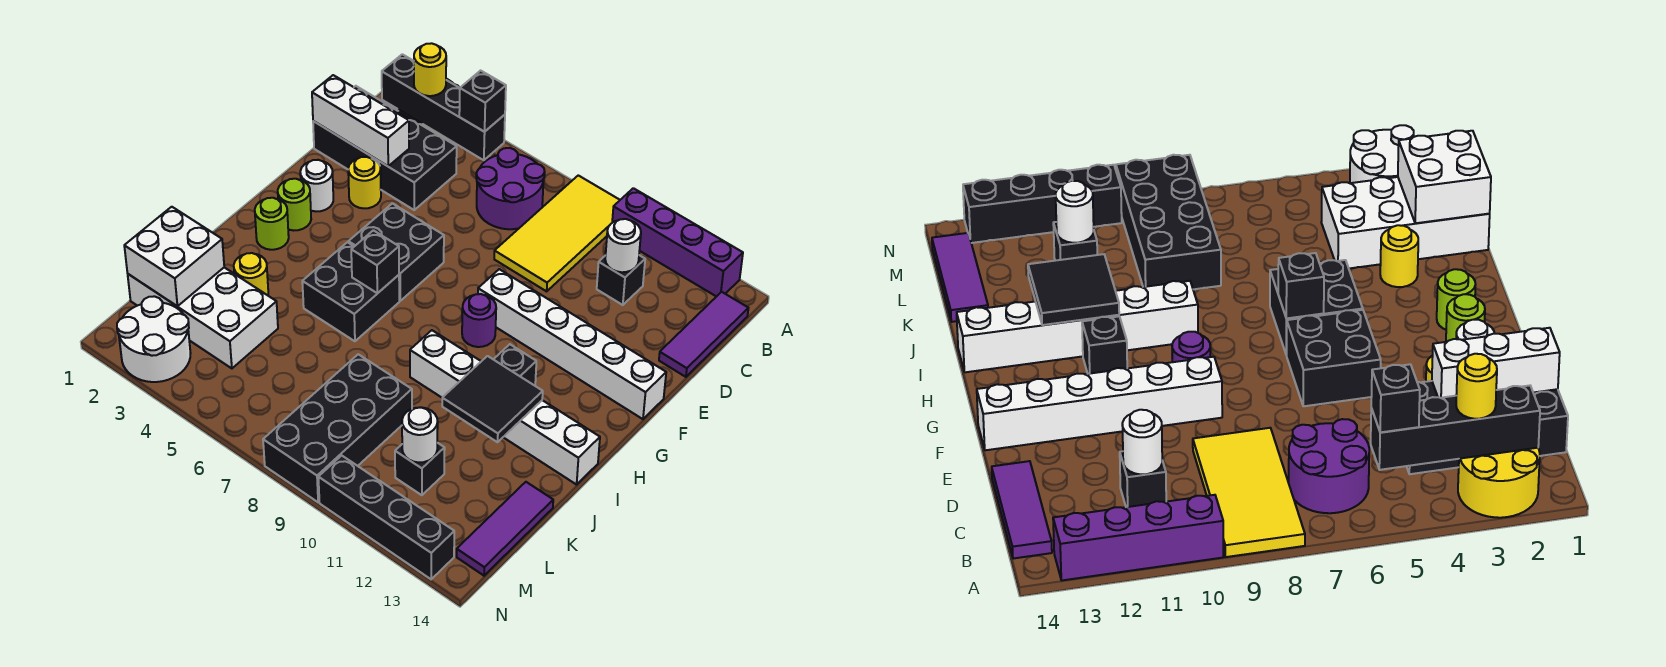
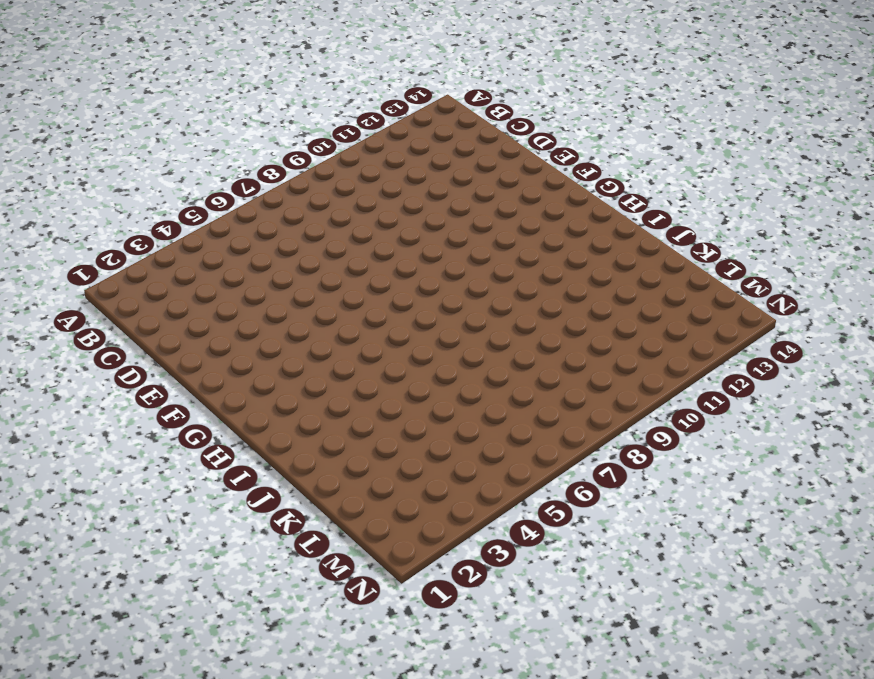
none -> yellow 2x2 round brick [1458,448,1540,518]
none -> yellow 2x4 tile [494,175,620,291]
none -> purple 1x4 brick [612,188,743,297]
none -> purple 2x2 round brick [476,148,545,229]

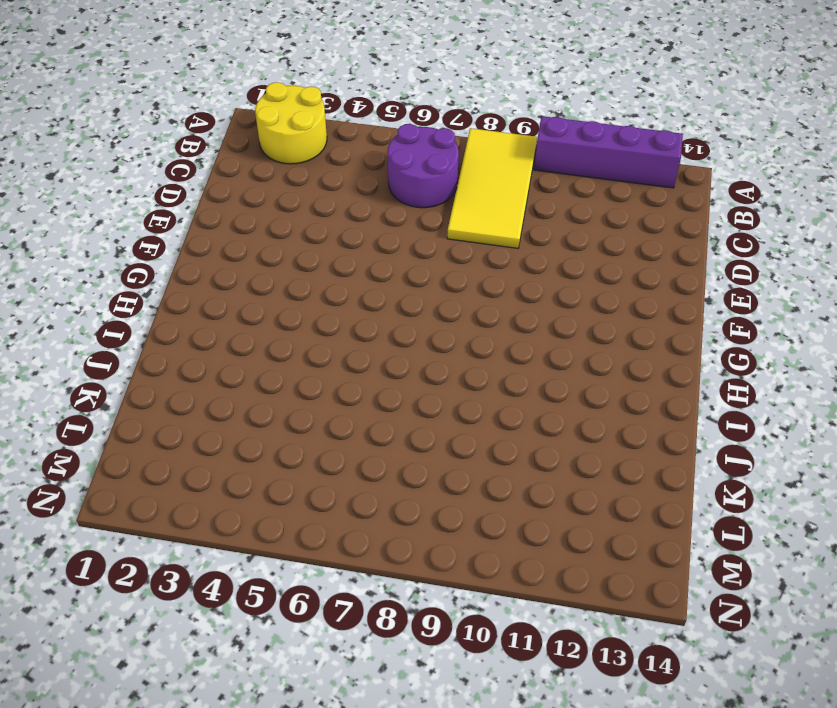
none -> purple 1x3 tile [659,292,748,377]
none -> black 2x4 brick [313,86,457,210]
none -> black 1x1 brick [597,255,645,305]
none -> yellow 1x1 round brick [348,157,381,208]

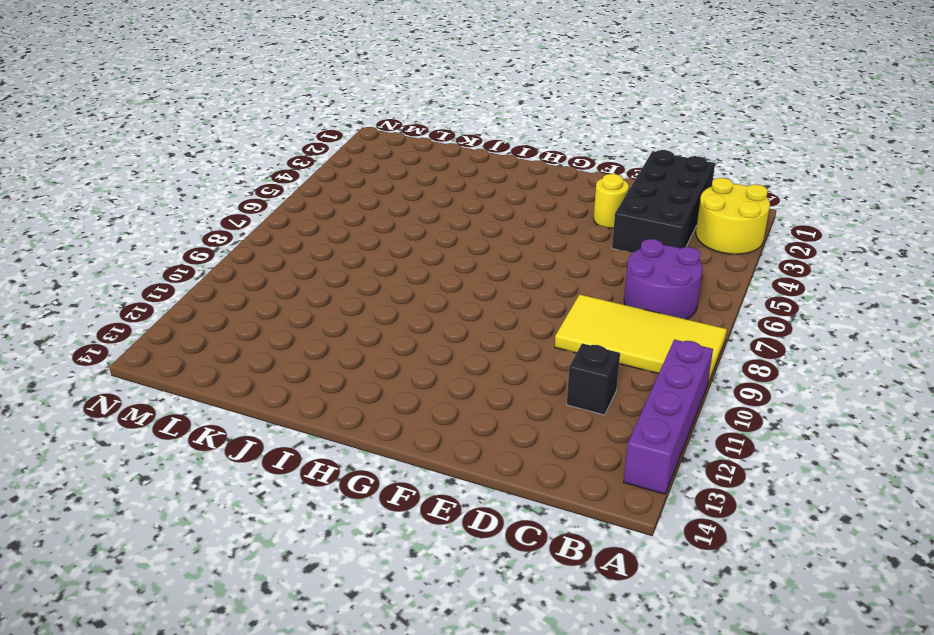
none -> purple 1x3 tile [659,292,748,377]
none -> white 1x1 round brick [300,160,333,211]
none -> black 2x2 brick [348,203,444,301]
none -> white 1x6 brick [478,269,666,419]

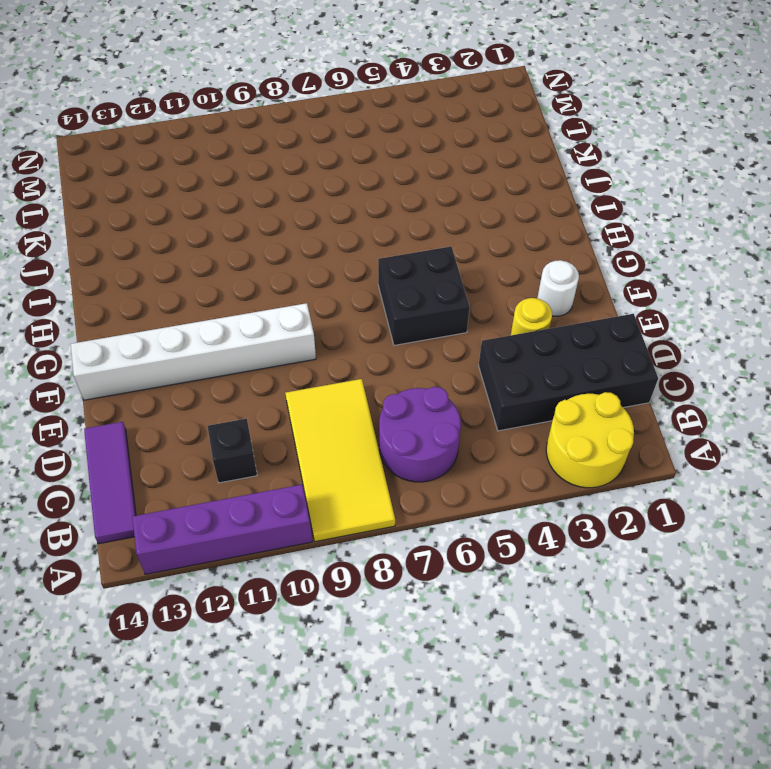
none -> lime 1x1 round brick [278,179,311,231]
none -> purple 1x1 round brick [462,294,496,347]
none -> lime 1x1 round brick [255,198,289,250]
none -> black 2x2 brick [302,242,399,341]

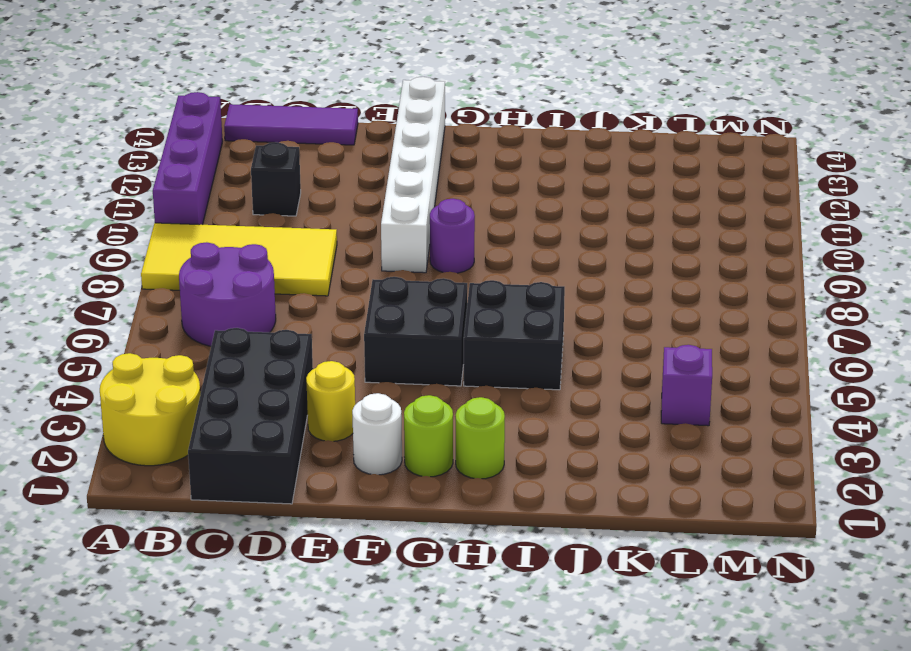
purple 1x1 brick [661,345,712,426] -> white 2x4 brick [128,267,278,368]
none -> black 1x1 brick [493,344,536,386]
none -> white 1x6 brick [410,330,600,485]
none -> yellow 1x1 round brick [234,253,268,295]
none -> black 2x4 brick [263,354,412,502]

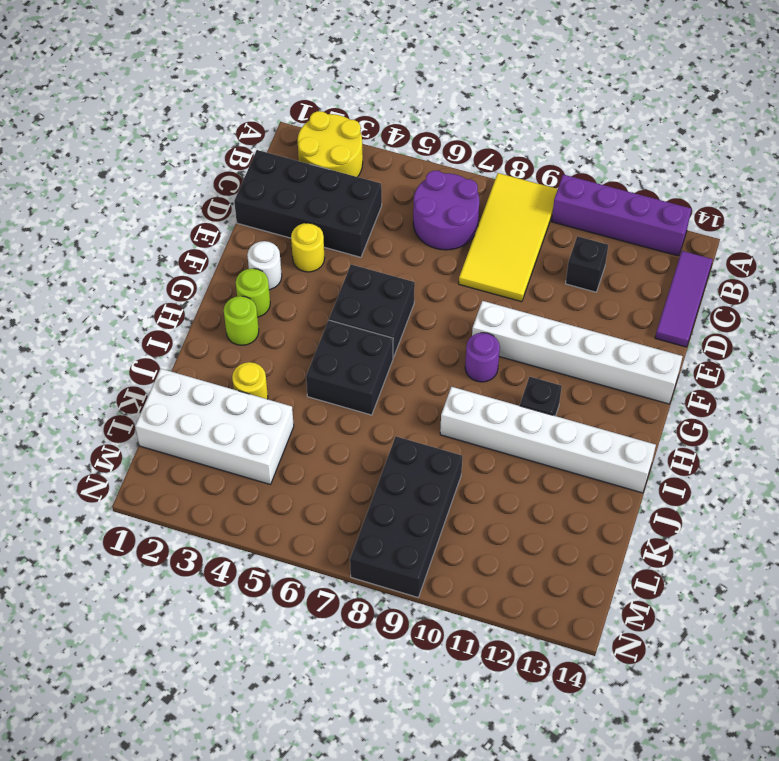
none -> purple 1x3 tile [457,482,553,576]
none -> black 1x1 brick [395,443,445,495]
none -> white 2x2 round brick [117,296,191,382]
none -> black 1x4 brick [318,455,454,579]

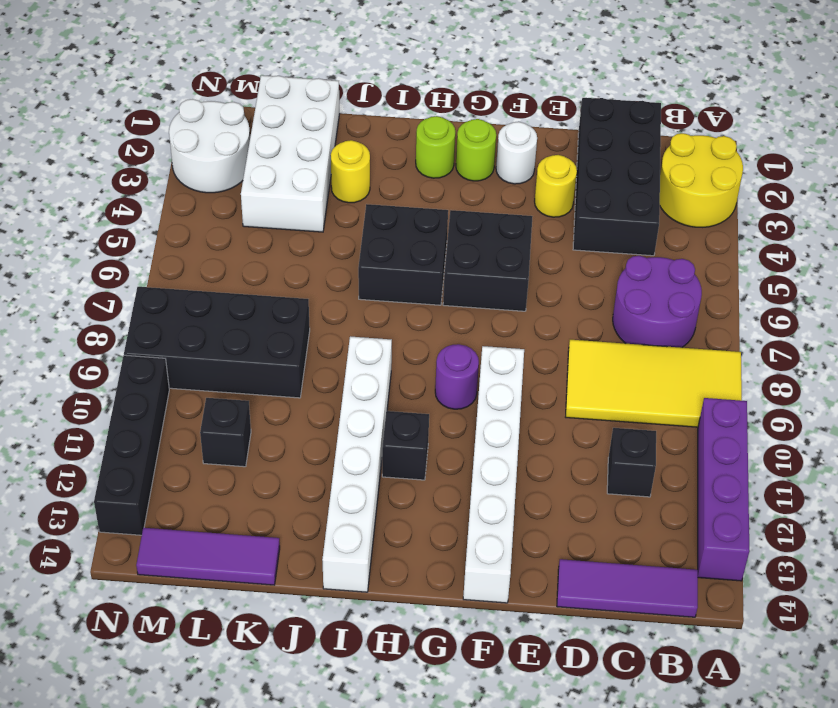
none -> black 1x4 brick [382,54,505,160]
none -> white 1x1 round brick [605,219,641,272]
none -> white 1x3 brick [312,75,409,166]
none -> black 1x1 brick [351,230,399,293]

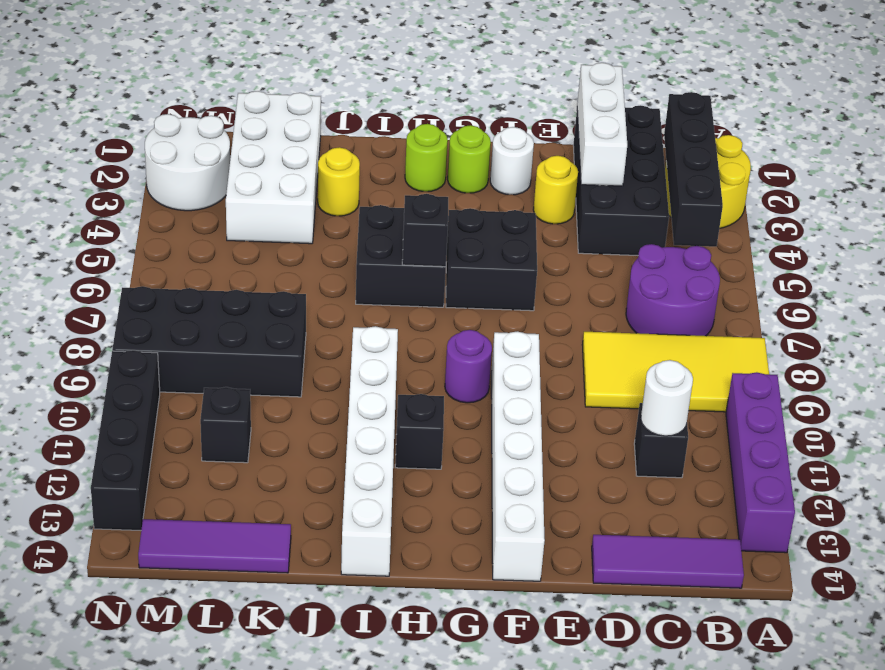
none -> black 2x2 tile [442,356,543,442]
none -> white 2x2 brick [124,207,224,306]
none -> white 1x1 round brick [402,407,438,463]
none -> yellow 1x1 round brick [414,43,446,96]

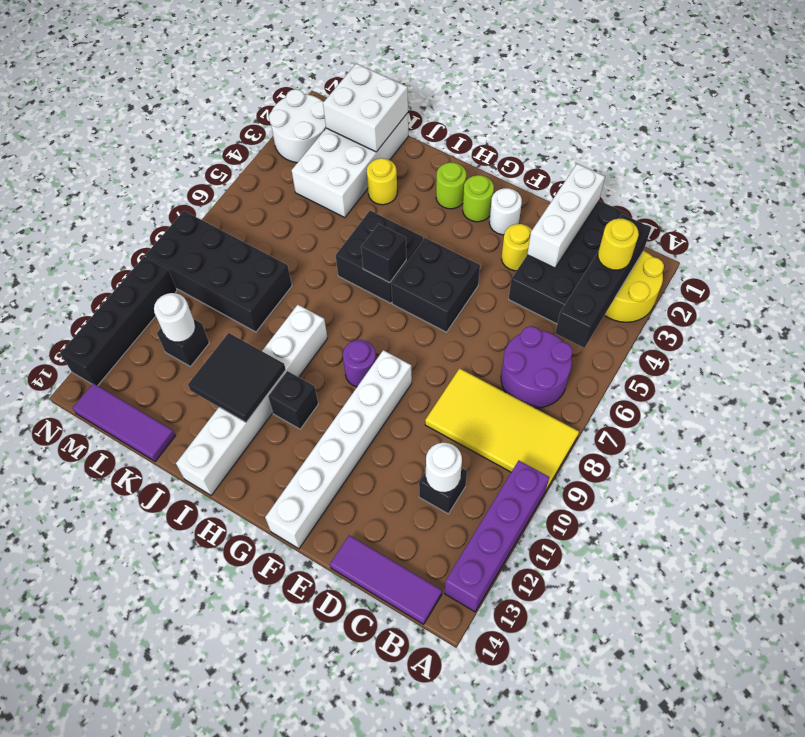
none -> black 1x1 brick [459,71,506,132]

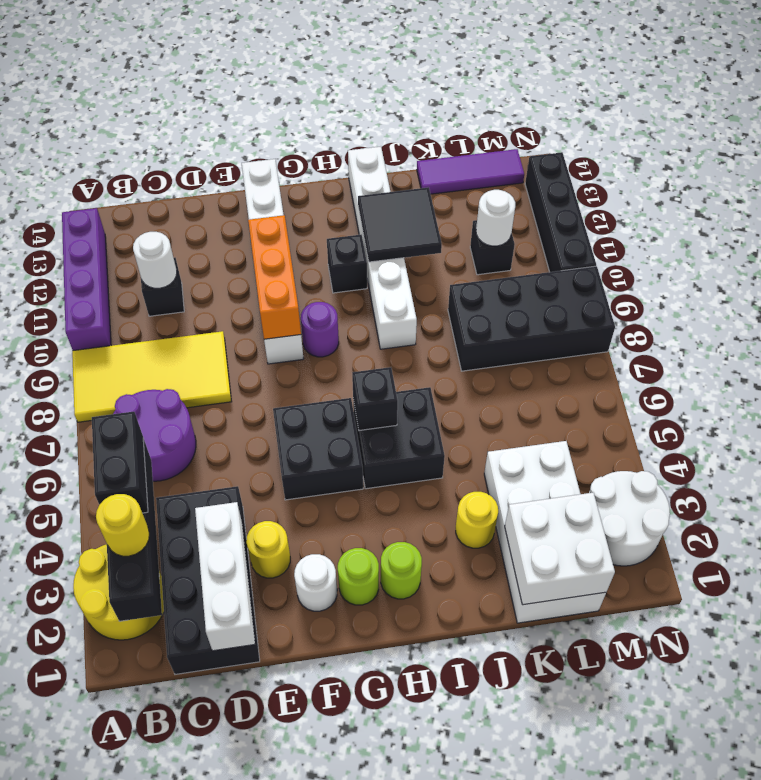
black 1x2 brick [92,412,148,513] -> black 1x1 brick [459,71,506,132]
orange 1x3 brick [248,215,301,339] -> none
none -> purple 1x3 tile [659,292,748,377]

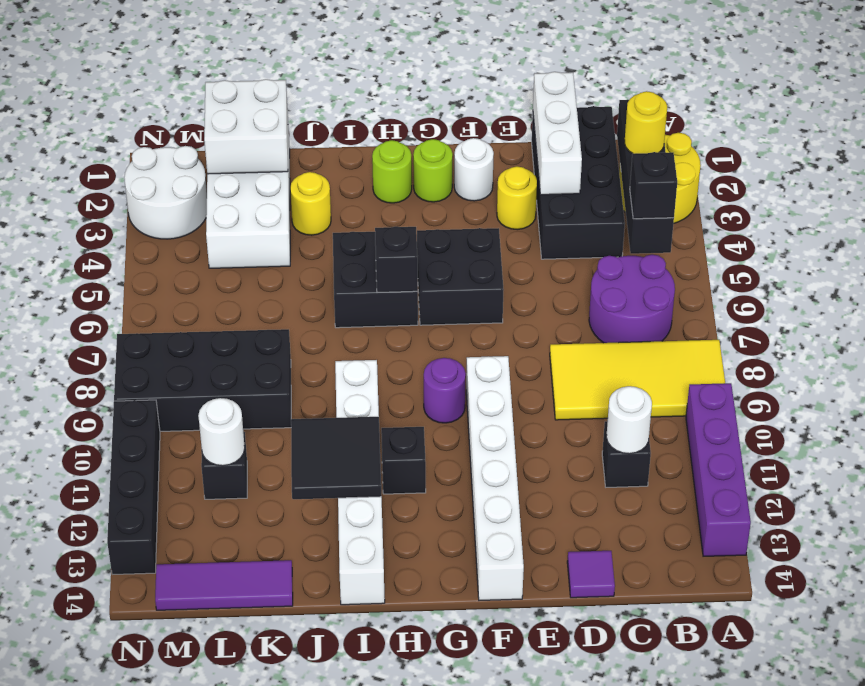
purple 1x1 tile [567,551,615,598] -> purple 1x3 tile [659,292,748,377]

